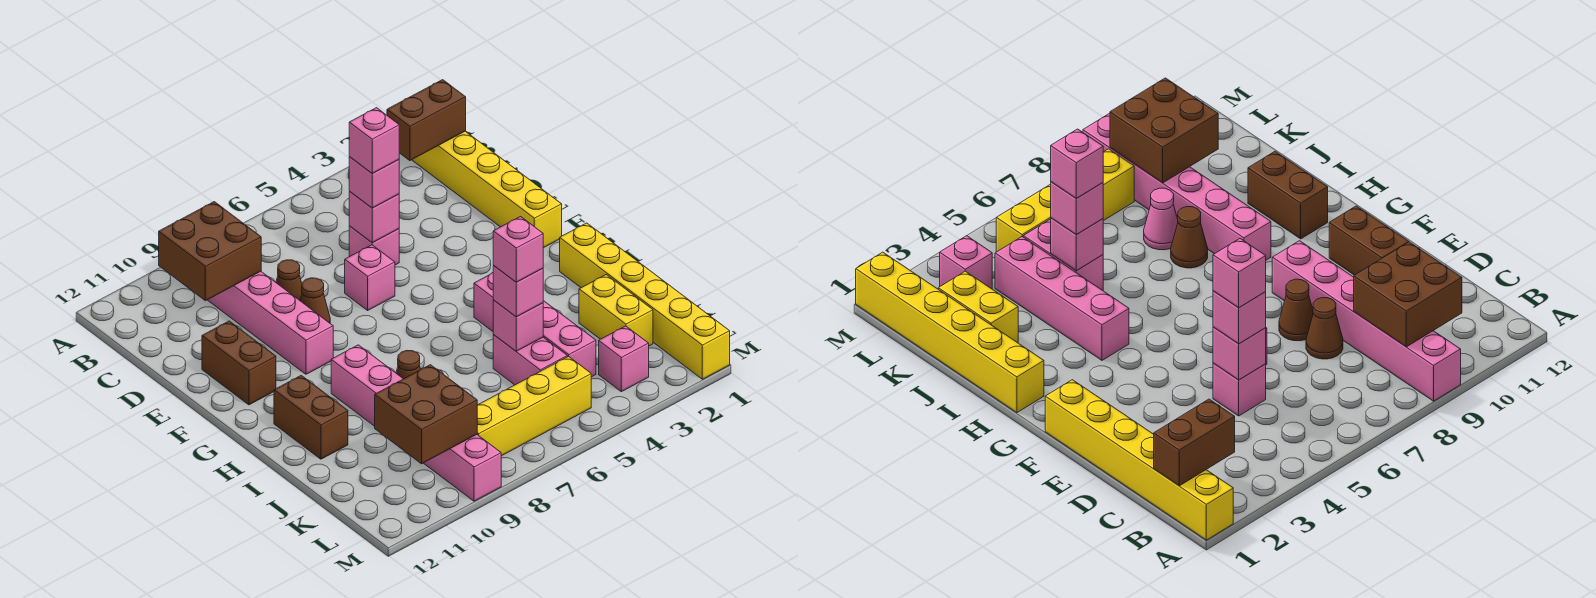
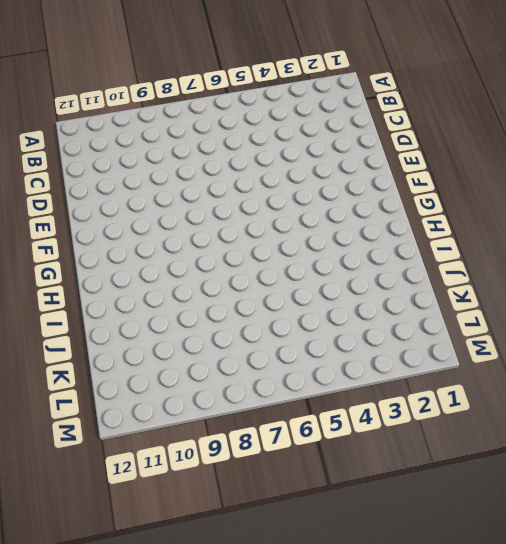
none -> yellow 1x6 brick [412,131,562,248]
none -> pink 1x6 brick [208,271,333,374]
none -> pink 1x1 brick [349,226,399,265]

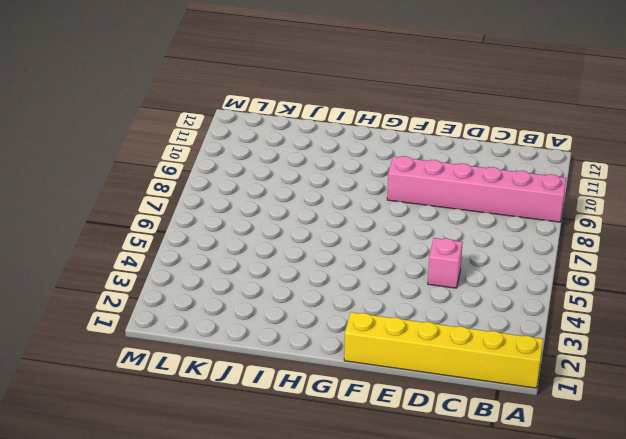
none -> brown 1x1 cone [276,260,302,300]
none -> pink 1x1 brick [345,245,395,310]
none -> brown 1x1 cone [300,278,330,323]

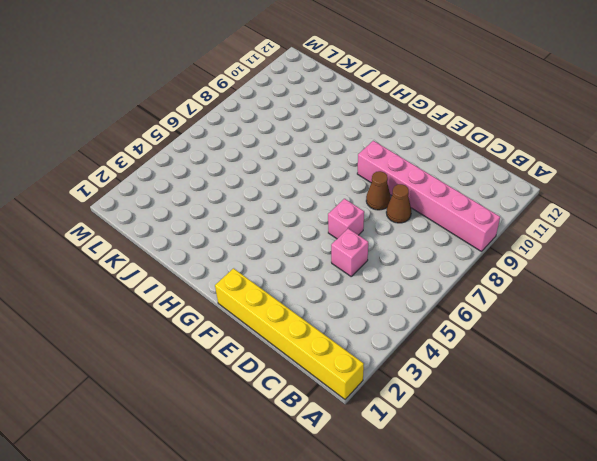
none -> brown 1x2 brick [202,321,276,405]
none -> yellow 1x6 brick [560,223,730,379]
none -> pink 1x4 brick [474,273,596,377]

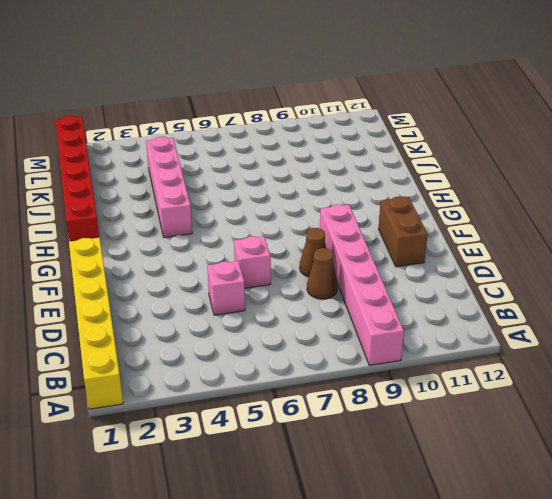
red 1x6 brick [55,116,99,241] -> yellow 1x6 brick [560,223,730,379]
none -> pink 1x6 brick [331,345,501,501]
none -> brown 1x2 brick [274,375,348,459]
none -> brown 1x1 cone [396,351,420,379]

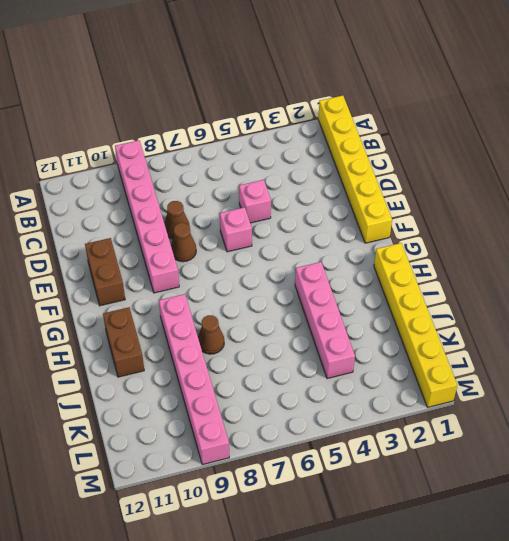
none -> yellow 1x2 brick [579,275,653,346]
none -> pink 1x2 brick [493,335,567,385]
none -> pink 1x1 cone [1144,188,1178,250]

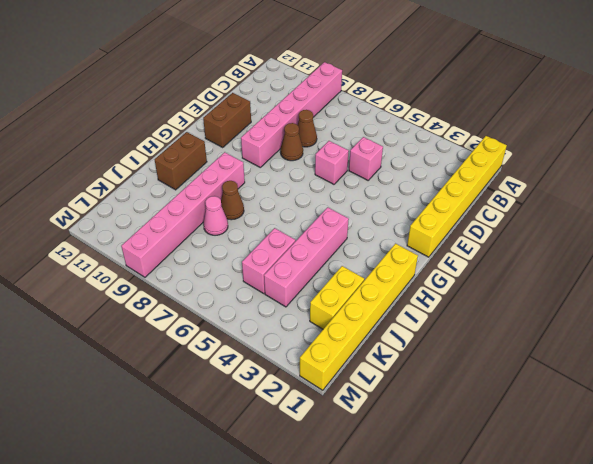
none -> pink 1x1 brick [599,326,649,392]
none -> yellow 1x4 brick [477,356,591,456]
none -> brown 1x2 brick [387,80,466,161]

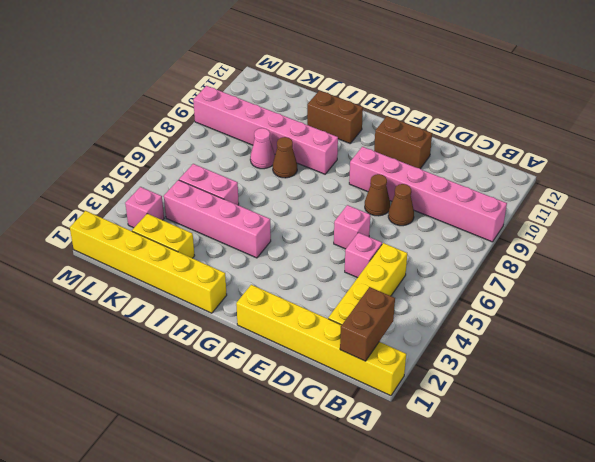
yellow 1x4 brick [328,243,407,325] -> yellow 1x4 brick moved to [477,356,591,456]
none -> brown 2x2 brick [159,202,261,301]
none -> pink 1x1 brick [349,192,399,243]
none -> pink 1x1 brick [493,300,543,351]

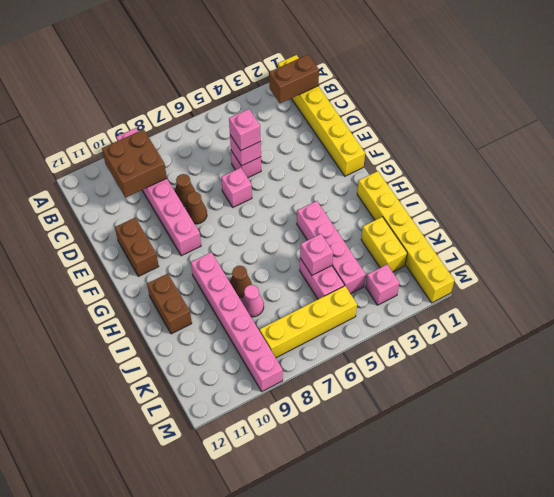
none -> brown 2x2 brick [375,365,477,464]
none -> pink 1x1 brick [493,266,543,317]
none -> pink 1x1 brick [349,108,399,173]

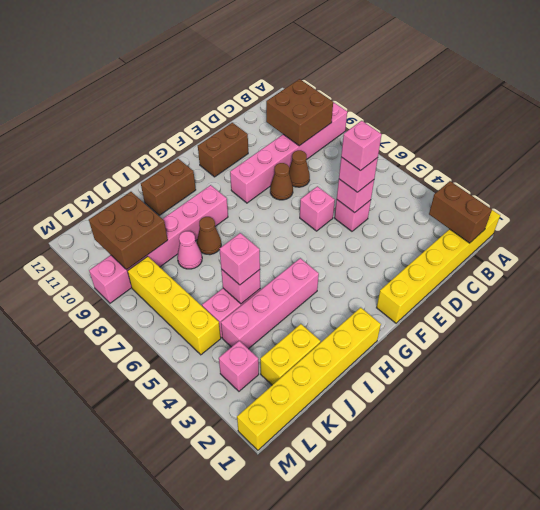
none -> pink 1x1 brick [493,217,543,282]

